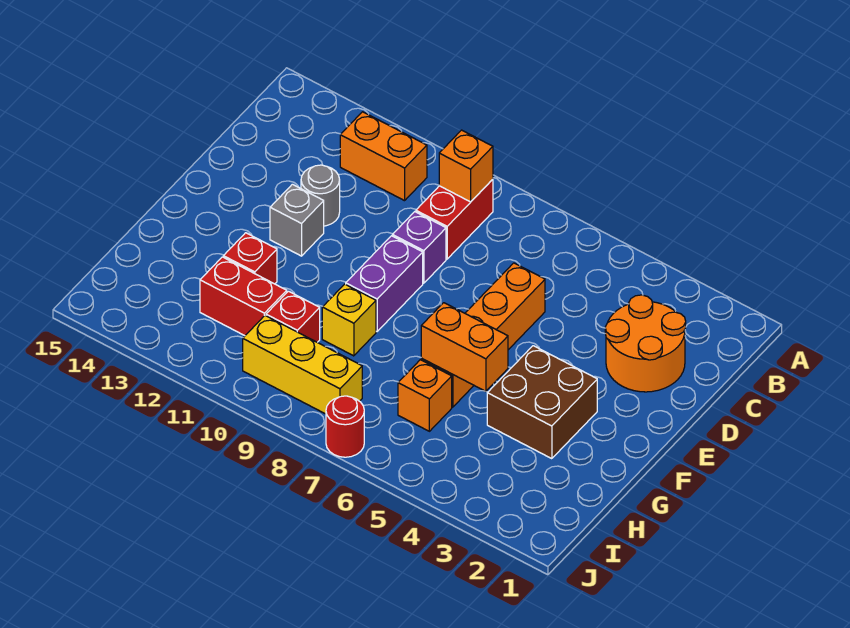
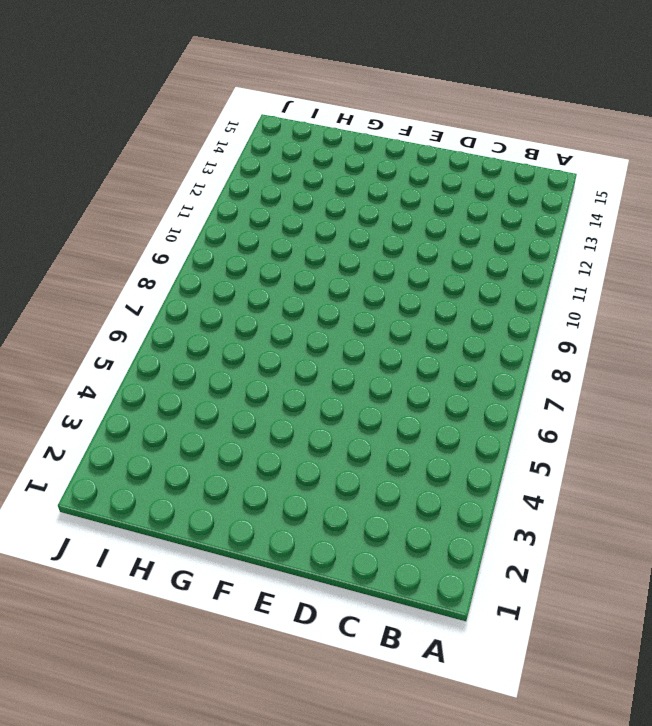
none -> red 1x2 brick [416,179,493,259]
none -> orange 1x2 brick [340,112,427,201]
none -> orange 2x2 round brick [605,295,686,392]

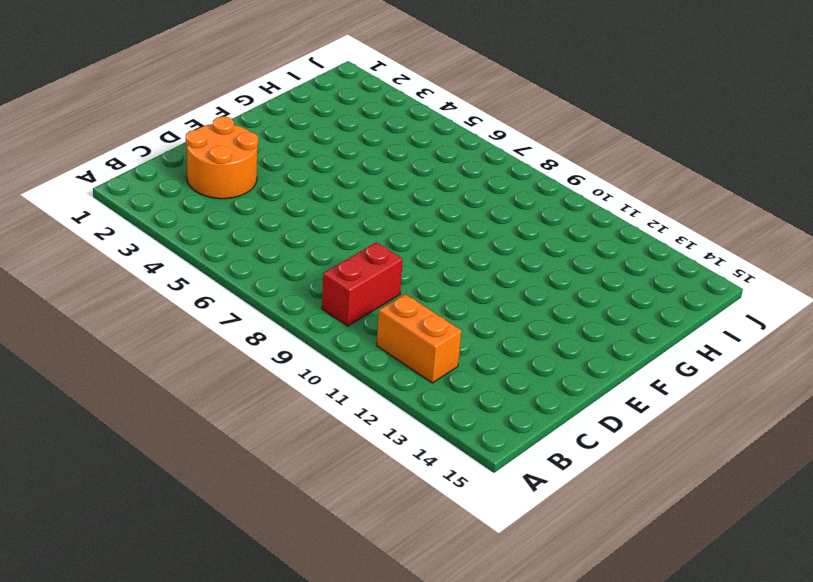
none -> orange 1x4 brick [421,263,545,407]
none -> purple 1x1 brick [392,212,446,283]
none -> grey 1x1 round brick [301,165,340,226]

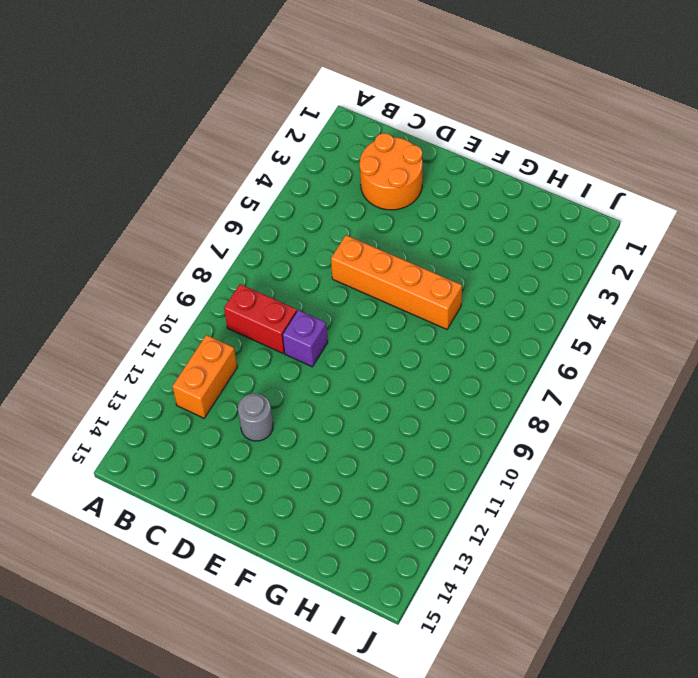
none -> purple 1x2 brick [346,236,423,331]
none -> grey 1x1 brick [270,184,324,256]
none -> brown 2x2 brick [487,346,597,459]

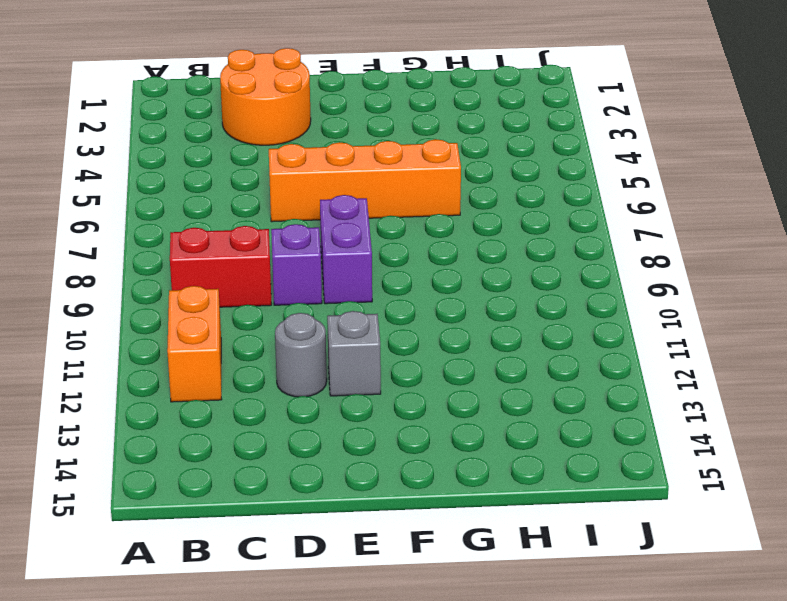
purple 1x2 brick [320,195,372,304] -> purple 1x2 brick turned to [346,236,423,331]
none -> brown 2x2 brick [487,346,597,459]
none -> yellow 1x1 brick [322,284,376,356]
none -> red 1x1 brick [223,233,277,284]

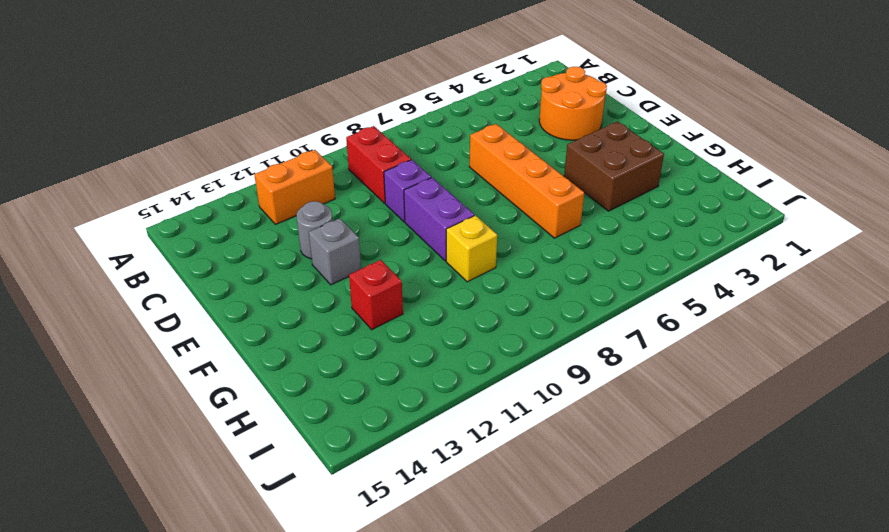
none -> orange 1x1 brick [398,360,452,431]
none -> red 1x1 brick [266,291,320,342]
none -> red 1x2 brick [200,257,287,336]

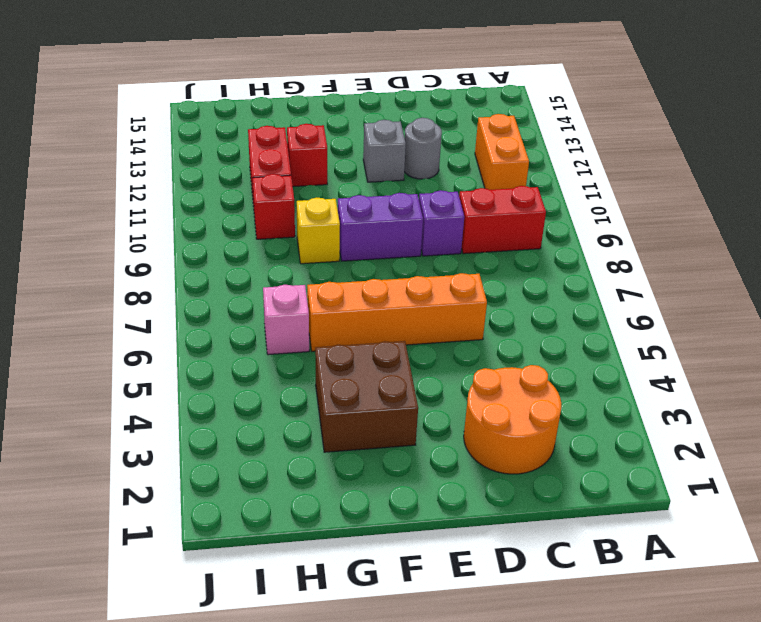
pink 1x1 brick [263,285,309,355] -> orange 1x1 brick [398,360,452,431]
none -> yellow 1x3 brick [243,316,362,414]
none -> red 1x1 round brick [326,396,364,457]
none -> orange 1x1 brick [439,130,493,202]

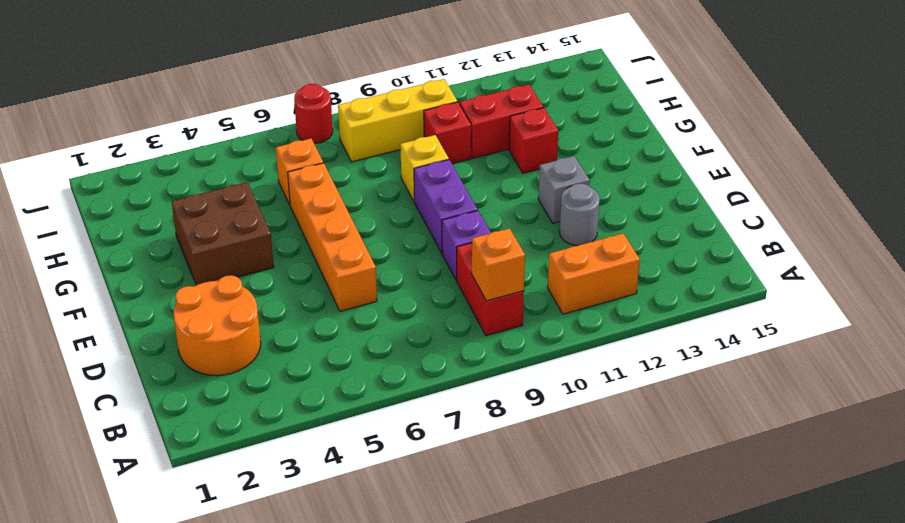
none -> orange 1x2 brick [421,303,508,391]

